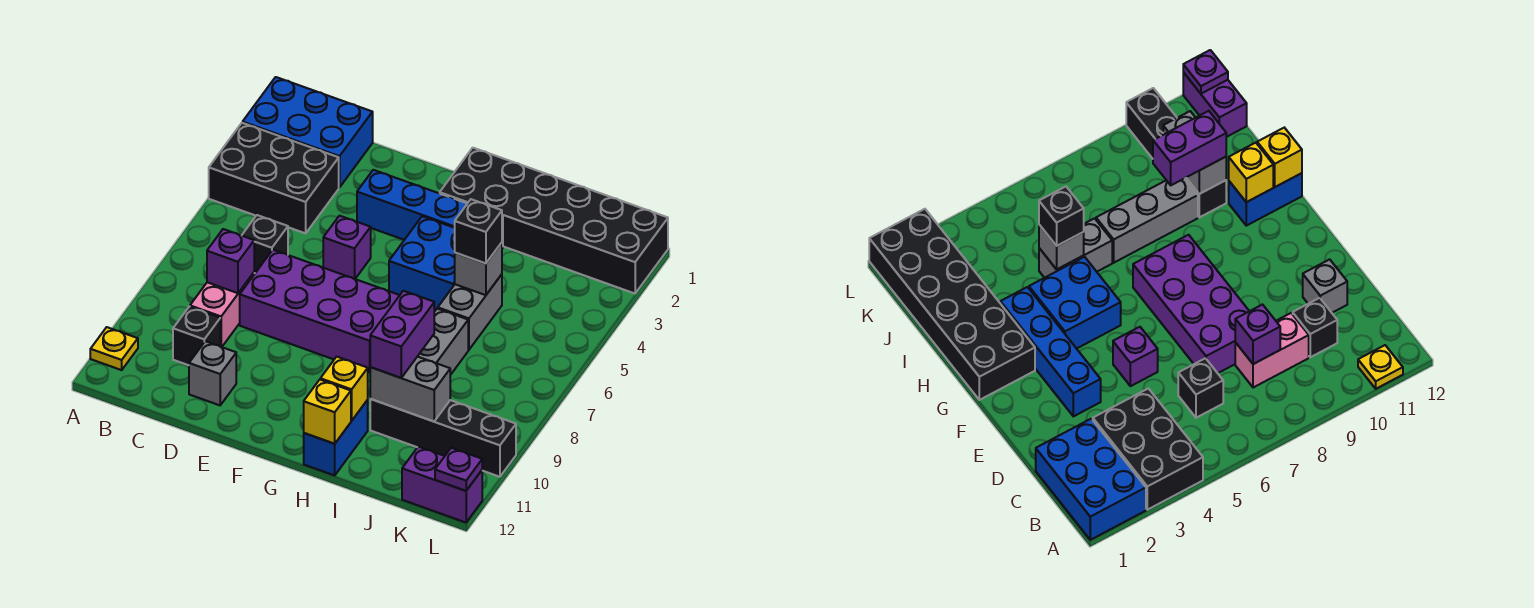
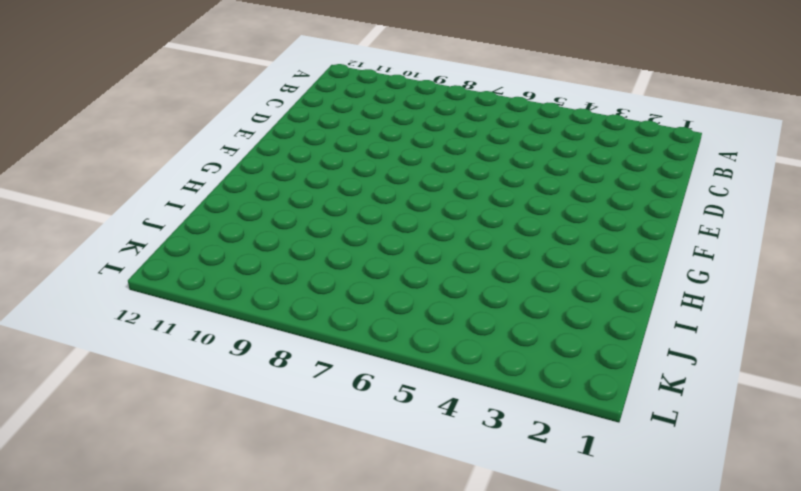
none -> blue 2x3 brick [243,77,373,188]
none -> black 2x3 brick [209,123,339,233]
none -> yellow 1x1 plate [90,327,138,370]

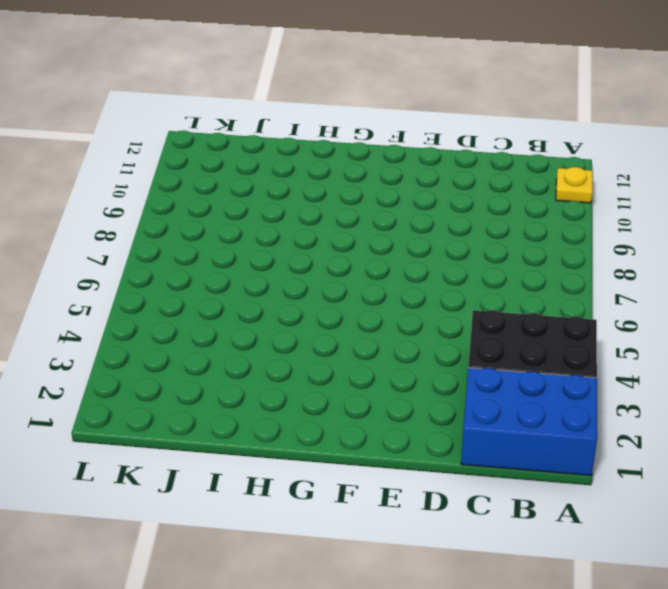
none -> black 1x1 brick [242,215,288,273]
none -> pink 1x2 brick [190,273,254,347]
none -> black 1x1 brick [173,307,220,365]

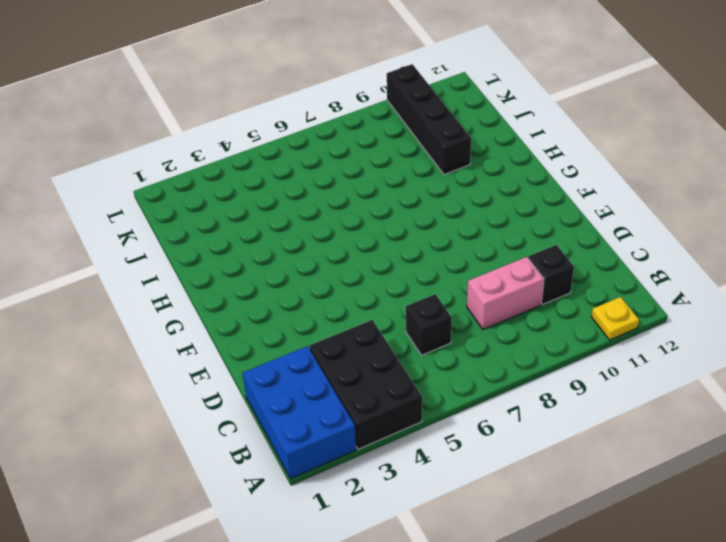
none -> purple 2x4 brick [240,250,400,372]
none -> grey 1x1 brick [189,341,236,405]
none -> blue 1x4 brick [357,170,503,248]

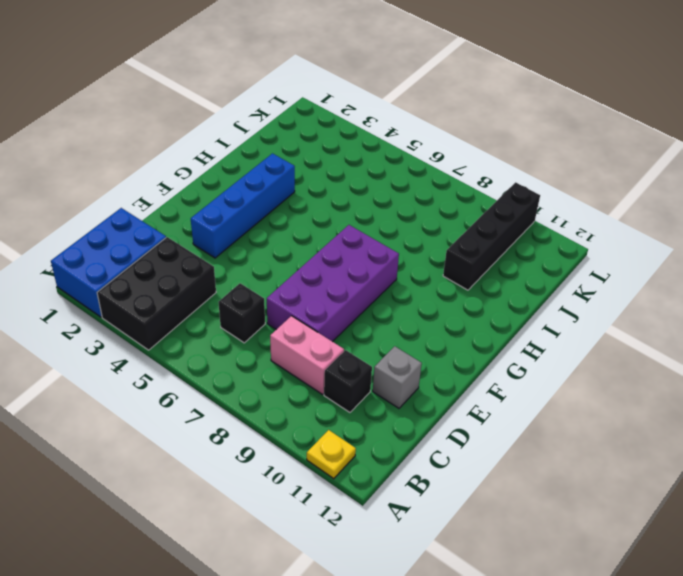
none -> purple 1x1 brick [323,216,371,279]
none -> black 2x6 brick [440,148,668,294]
none -> blue 2x2 brick [389,216,455,309]

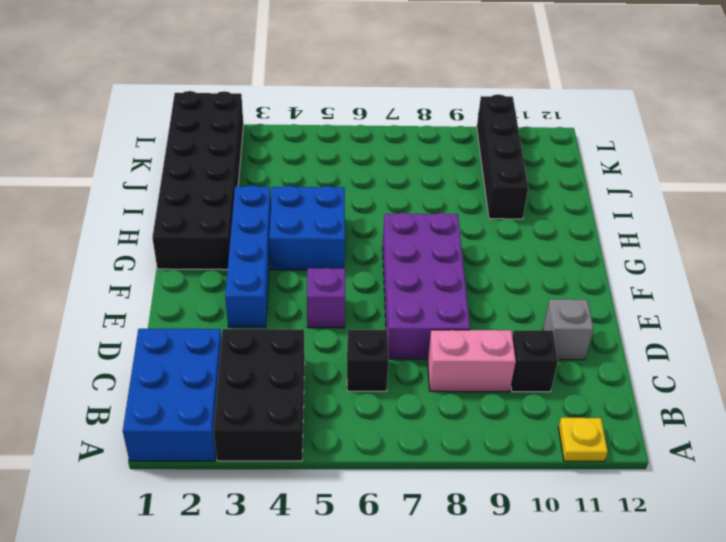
none -> blue 1x2 brick [304,400,368,475]
none -> grey 1x2 brick [438,274,502,350]
none -> grey 1x3 brick [417,309,468,375]

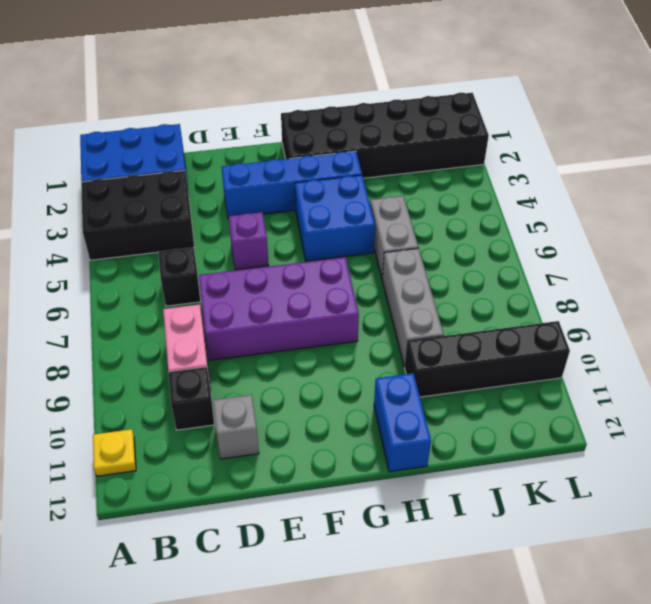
none -> purple 1x2 brick [402,447,482,522]
none -> purple 1x1 brick [207,229,254,293]
none -> yellow 1x1 brick [320,357,368,421]

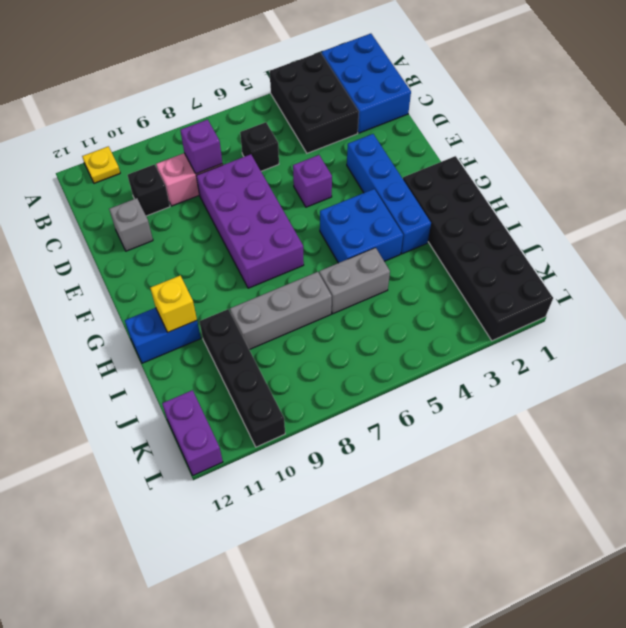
none -> yellow 1x1 brick [304,380,351,444]
none -> grey 1x1 brick [455,243,502,295]
none -> grey 1x2 brick [370,357,450,421]

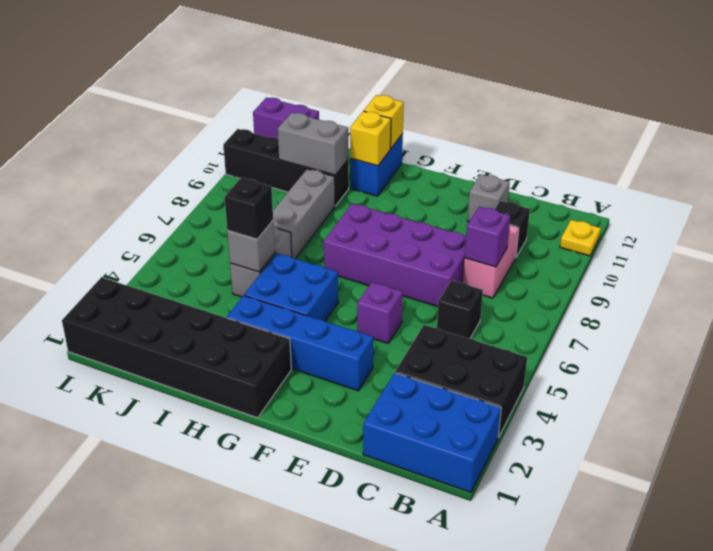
none -> purple 1x1 plate [435,448,482,491]
none -> purple 1x2 brick [370,291,434,378]

